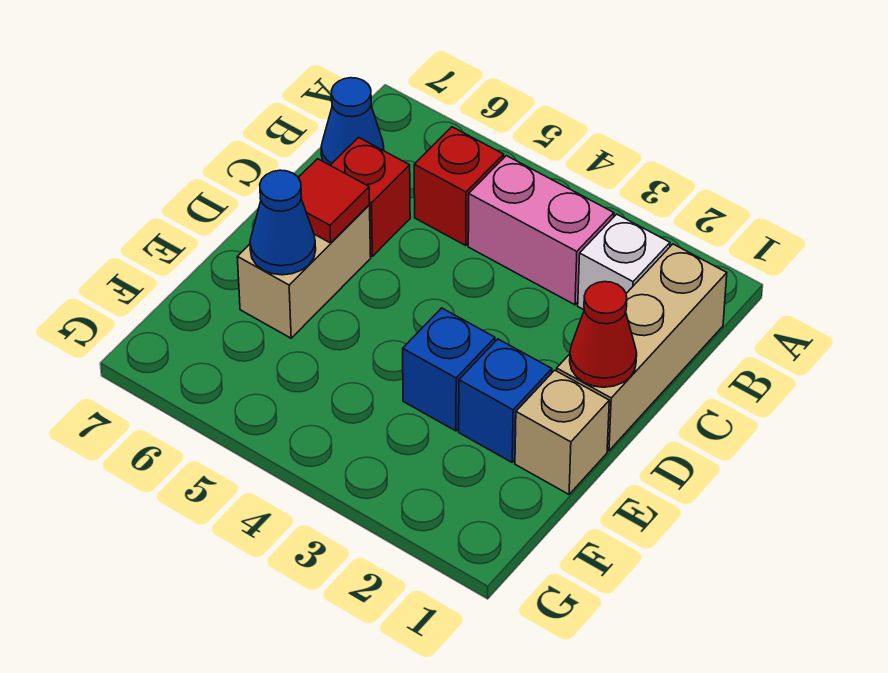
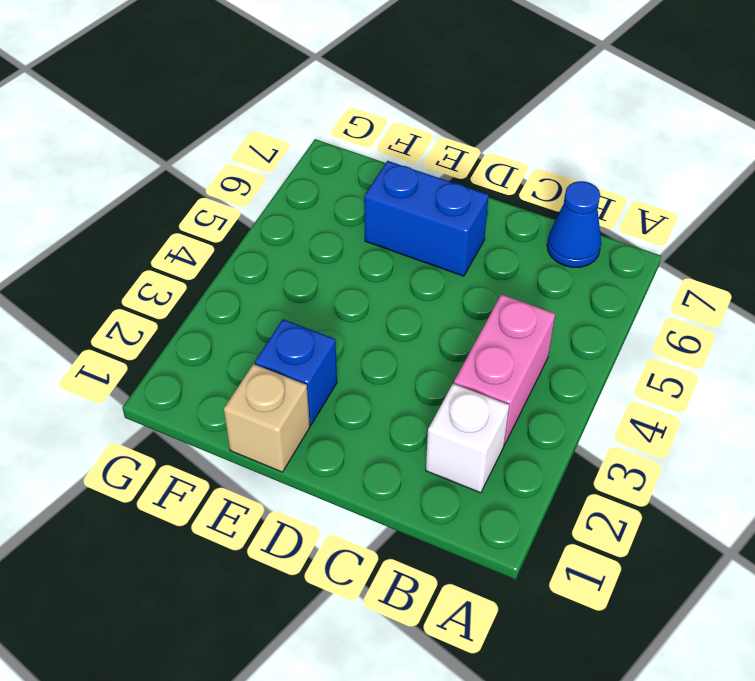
blue 1x2 brick [364,161,489,276] -> tan 1x2 brick [237,205,371,338]
none -> tan 1x3 brick [557,244,727,451]
none -> red 1x1 brick [414,127,504,245]
none -> red 1x1 brick [330,137,410,256]

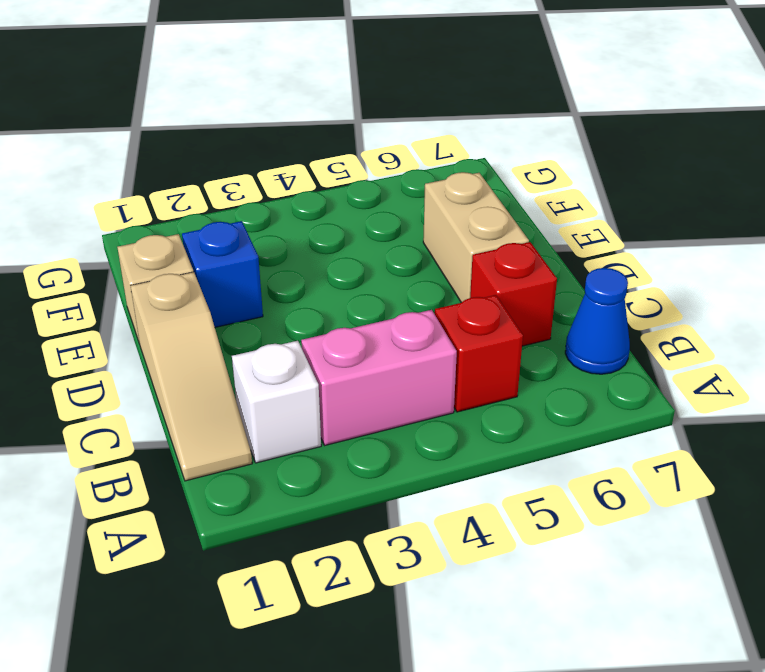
tan 1x3 slope [131,272,252,481] -> tan 1x3 brick [557,244,727,451]
none -> blue 1x1 brick [403,308,495,431]
none -> red 1x1 cone [570,282,637,387]
none -> red 1x1 tile [298,159,370,243]

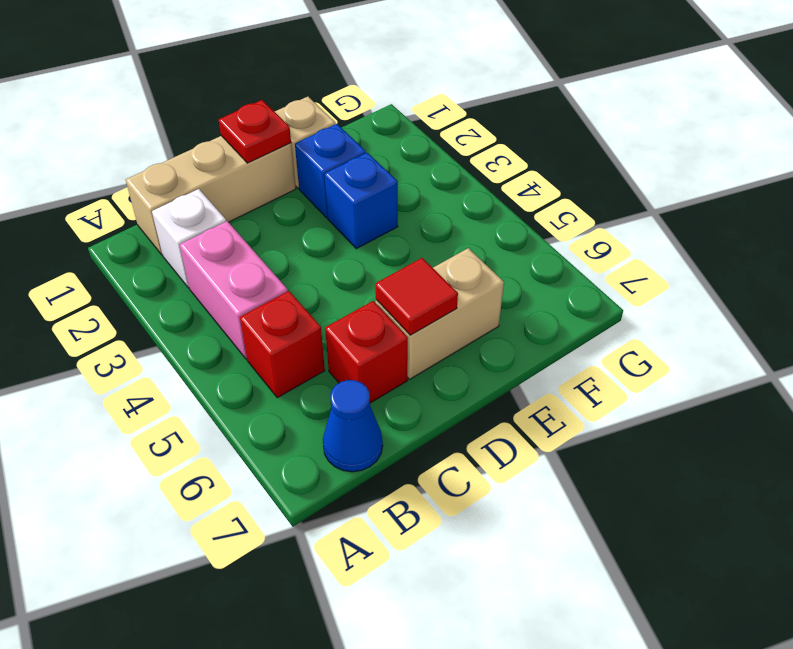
red 1x1 plate [219,100,291,163] -> red 1x1 cone [570,282,637,387]
none -> blue 1x1 cone [250,170,316,275]

